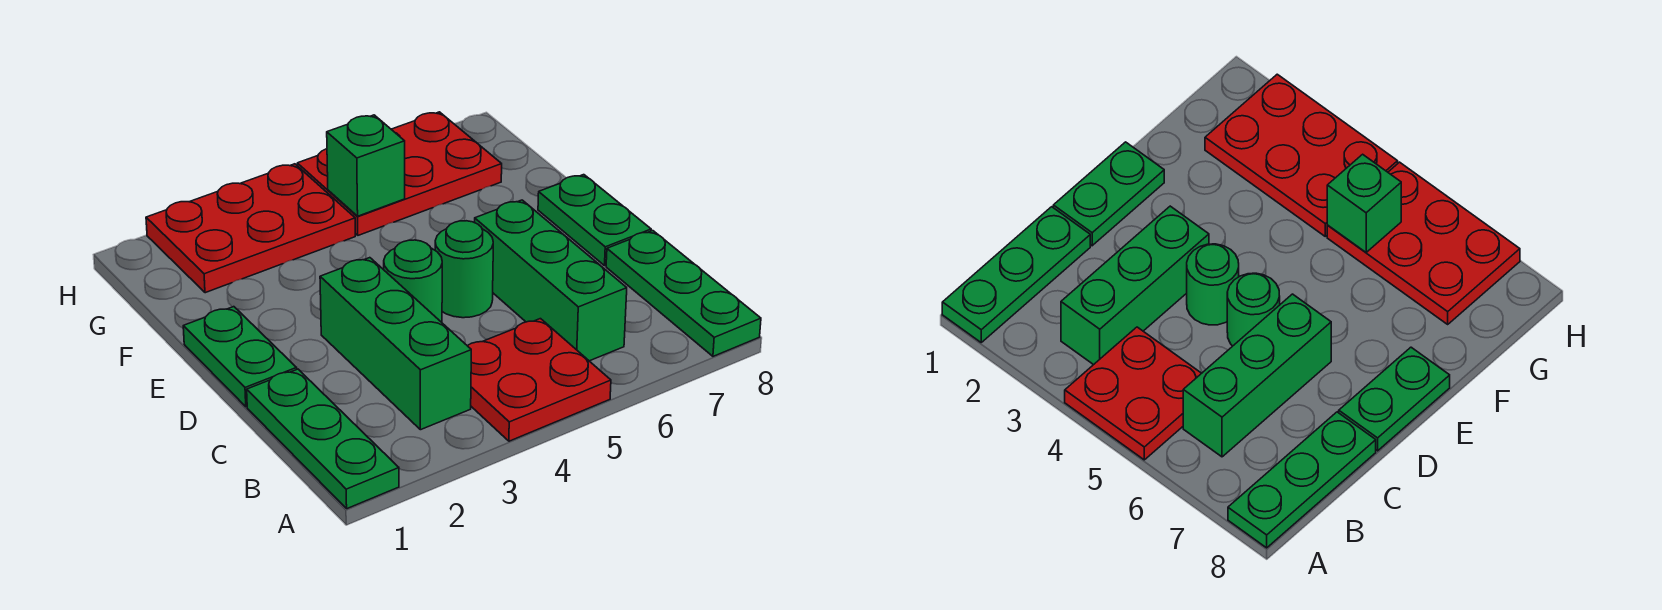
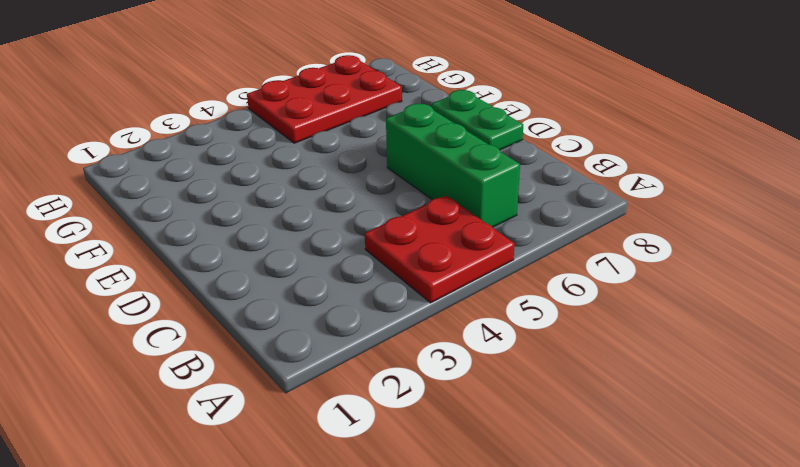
none -> green 1x3 plate [247,369,399,509]
none -> green 1x3 plate [606,231,761,356]
none -> green 1x3 brick [320,258,471,430]

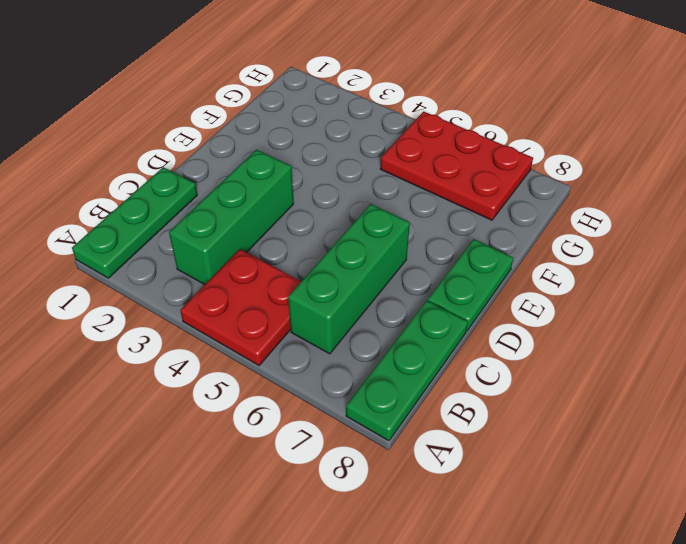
none -> green 1x2 plate [183,307,297,407]
none -> green 1x1 round brick [384,240,442,322]
none -> green 1x1 round brick [435,221,493,318]

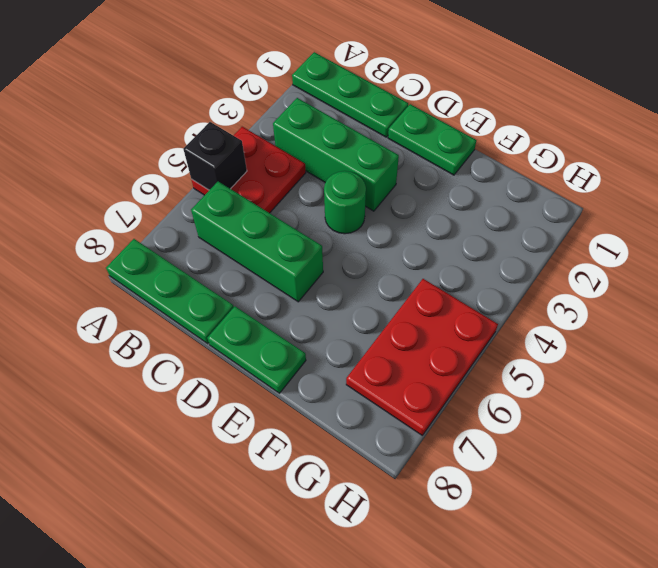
black 1x1 brick [183,122,247,190] -> none
none -> green 1x1 round brick [435,221,493,318]
none -> red 2x3 plate [146,164,355,293]
none -> green 1x1 brick [327,115,405,216]

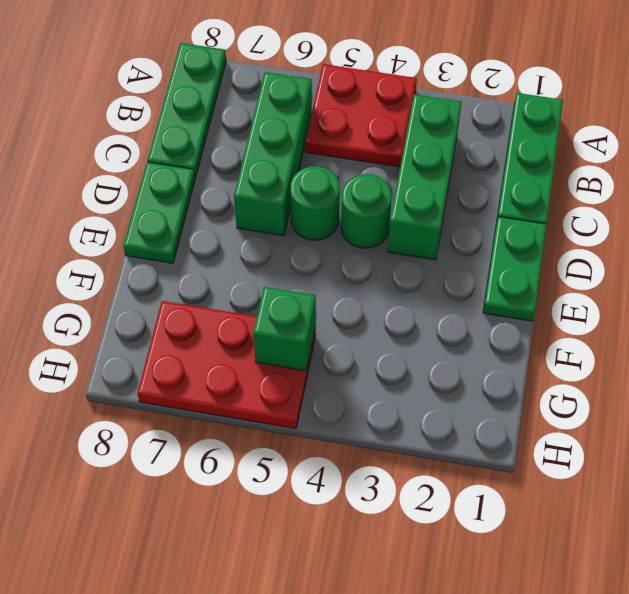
none -> red 2x3 plate [146,164,355,293]

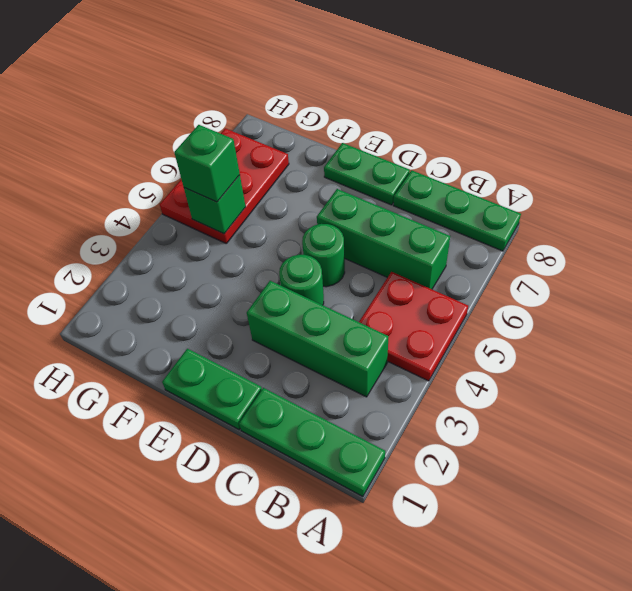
green 1x1 brick [174,125,240,202] -> none
none -> red 2x3 plate [146,164,355,293]

